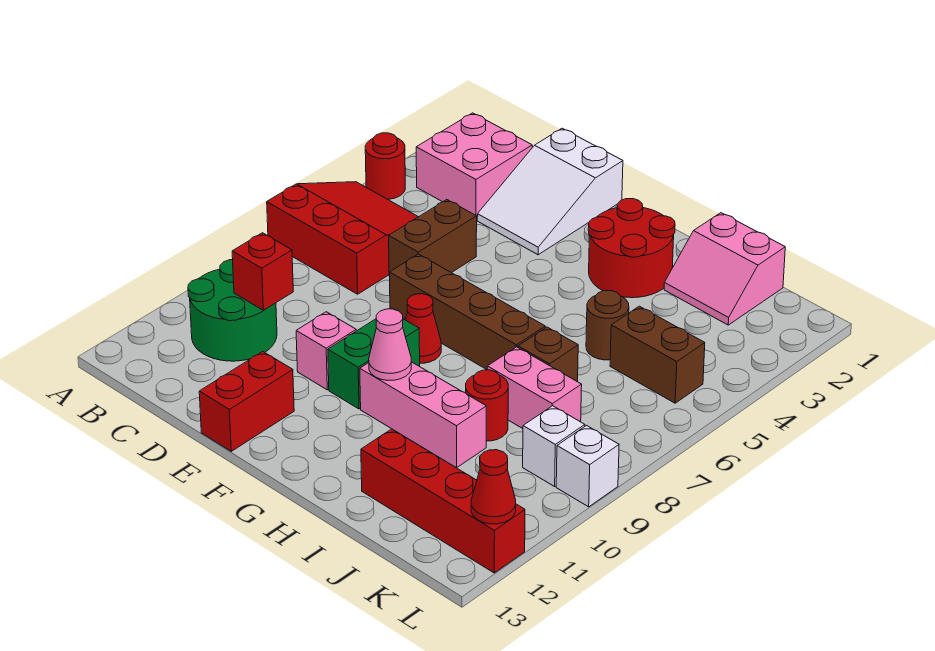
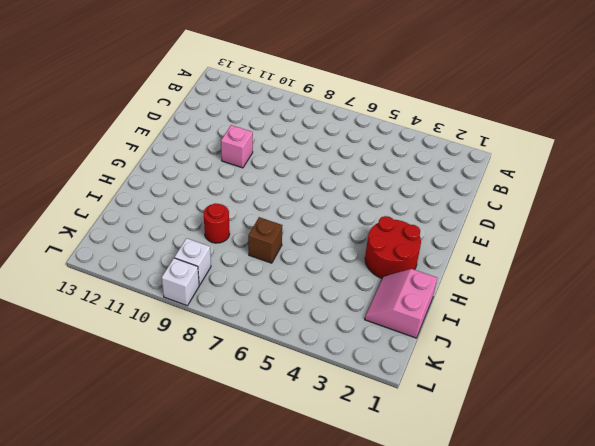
none -> red 1x1 round brick [365,133,405,199]
none -> red 3x3 slope [267,182,418,294]
none -> pink 2x2 brick [416,113,532,217]

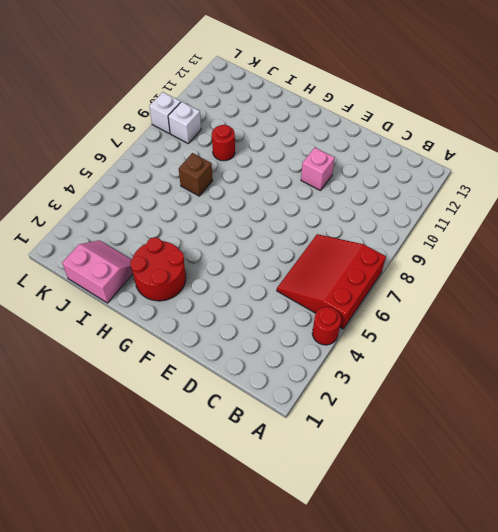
red 3x3 slope [277,234,386,329] -> red 3x3 slope turned to [267,182,418,294]
none -> pink 2x2 brick [416,113,532,217]
none -> green 2x2 round brick [188,260,277,361]
none -> white 2x3 slope [477,128,623,255]

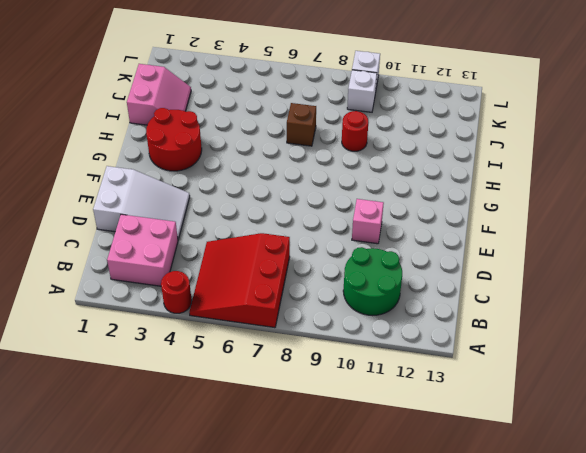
none -> brown 1x2 brick [389,200,477,276]
none -> brown 1x4 brick [389,254,545,369]
none -> red 1x2 brick [199,351,294,451]

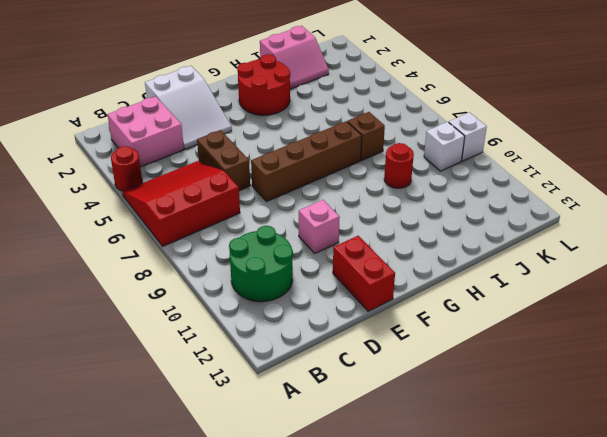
none -> red 1x1 cone [405,294,441,363]
none -> green 1x2 brick [328,319,420,409]
none -> pink 1x3 brick [360,362,486,468]

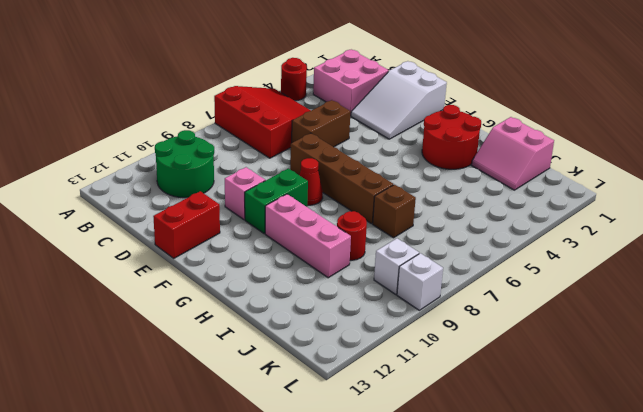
none -> brown 1x1 round brick [586,291,629,360]
none -> pink 1x2 brick [487,347,582,429]
none -> red 1x4 brick [361,429,525,573]

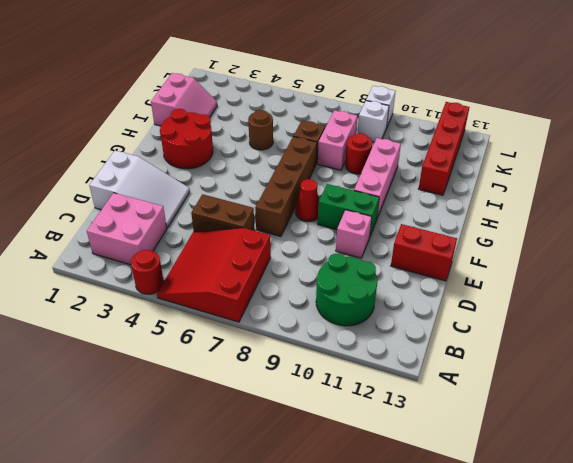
none -> brown 1x2 brick [610,306,705,403]
none -> red 1x1 brick [232,233,293,310]
none -> pink 1x1 cone [369,309,411,381]

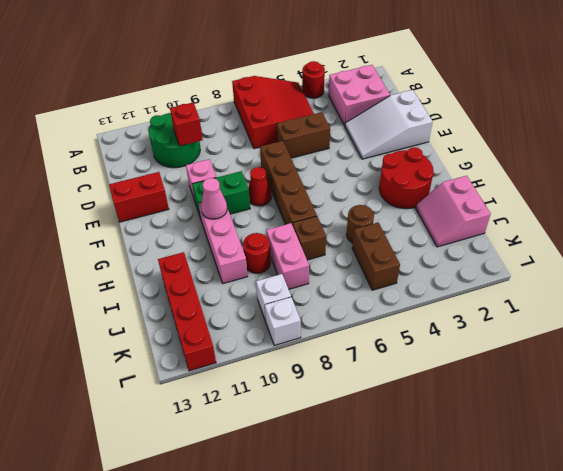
none -> red 1x1 cone [471,450,516,524]

